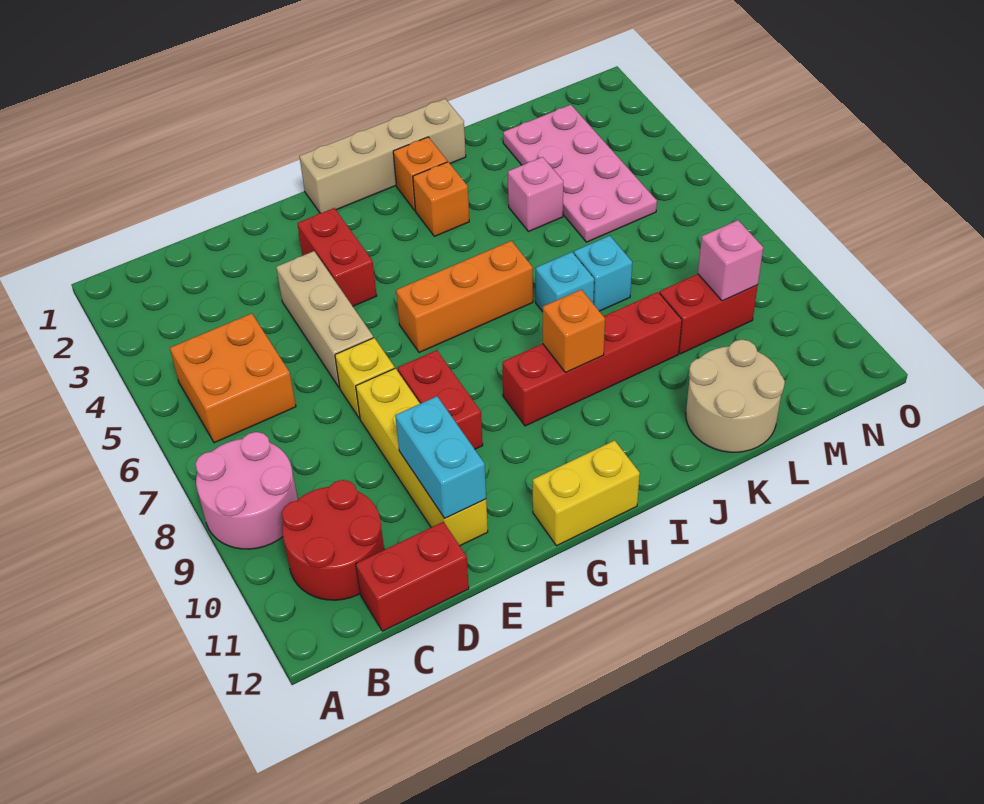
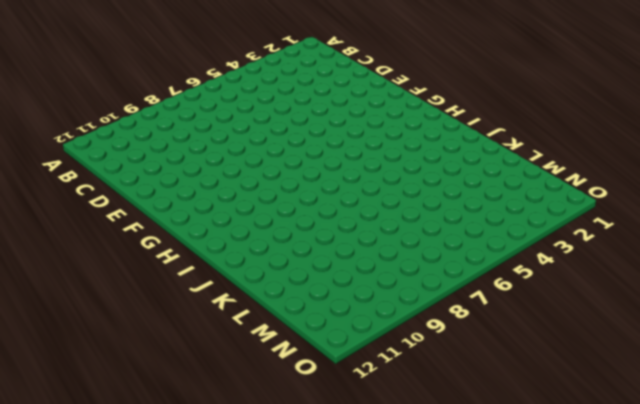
none -> pink 2x2 round brick [195,432,298,549]
none -> orange 2x2 brick [170,313,296,443]
none -> red 2x2 round brick [282,480,384,600]

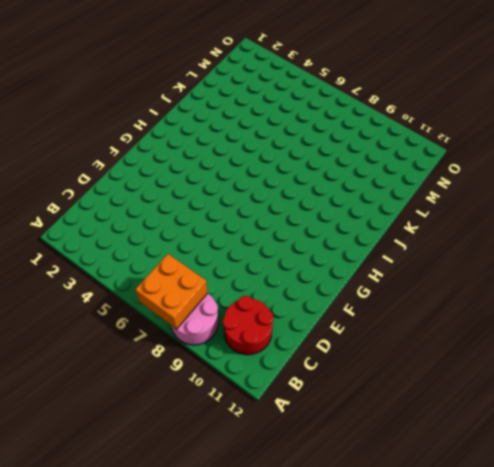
orange 2x2 brick [135,254,208,329] -> orange 2x2 brick moved to [170,313,296,443]
none -> red 1x2 brick [356,522,469,631]
none -> tan 1x3 brick [276,251,373,388]
none -> yellow 1x1 brick [335,338,395,419]

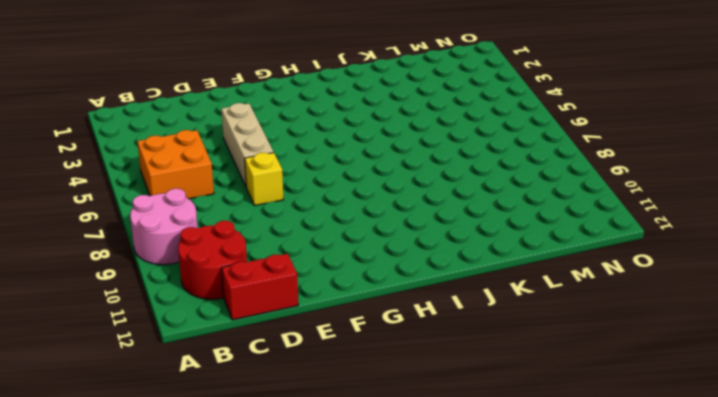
none -> yellow 1x4 brick [356,368,488,546]
none -> red 1x2 brick [297,208,377,306]
none -> red 1x2 brick [398,350,483,449]

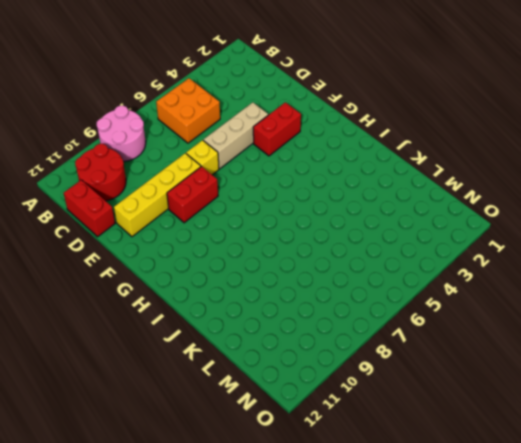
none -> tan 1x4 brick [299,99,466,213]
none -> orange 1x3 brick [396,241,533,353]
none -> yellow 1x2 brick [533,440,640,546]

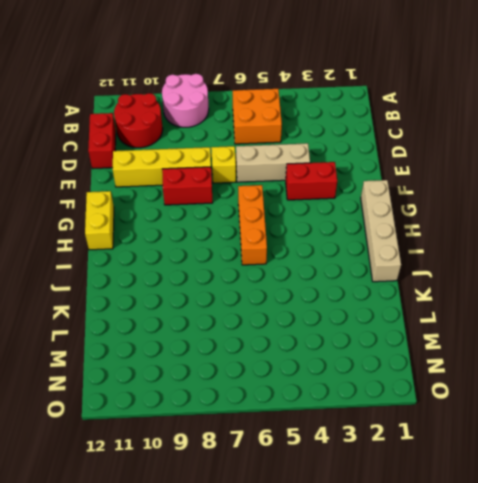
none -> red 1x4 brick [502,292,682,426]
none -> orange 1x1 brick [393,137,447,211]
none -> orange 1x1 brick [413,162,469,236]

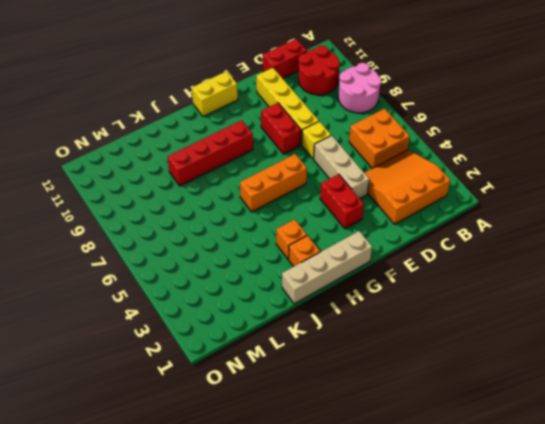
orange 3x3 slope [365,150,450,224] -> none
none -> cyan 1x1 brick [536,252,594,312]
none -> pink 1x1 brick [508,157,563,232]
none -> cyan 1x1 brick [574,236,632,311]

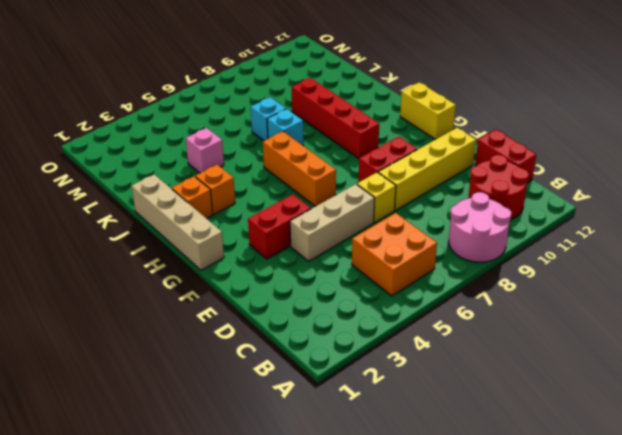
none -> tan 2x2 round brick [686,340,785,452]
none -> pink 2x4 plate [503,105,657,242]
none -> red 1x2 brick [660,274,758,354]

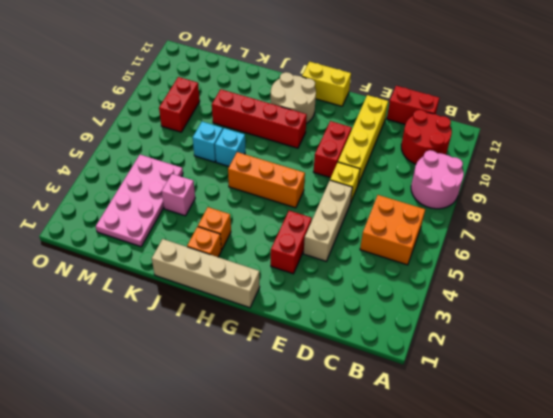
tan 2x2 round brick [271,72,316,123] -> tan 2x2 round brick moved to [686,340,785,452]
red 1x2 brick [159,77,200,132] -> red 1x2 brick turned to [660,274,758,354]
none -> cyan 1x2 brick [395,396,486,518]
none -> orange 1x1 brick [543,290,605,372]
none -> pink 1x1 brick [698,220,763,301]

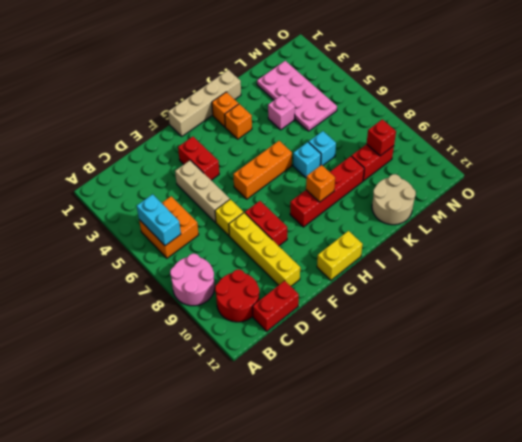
cyan 1x2 brick [137,194,181,246] -> cyan 1x2 brick moved to [395,396,486,518]
red 1x1 brick [367,119,396,156] -> pink 1x1 brick [698,220,763,301]

